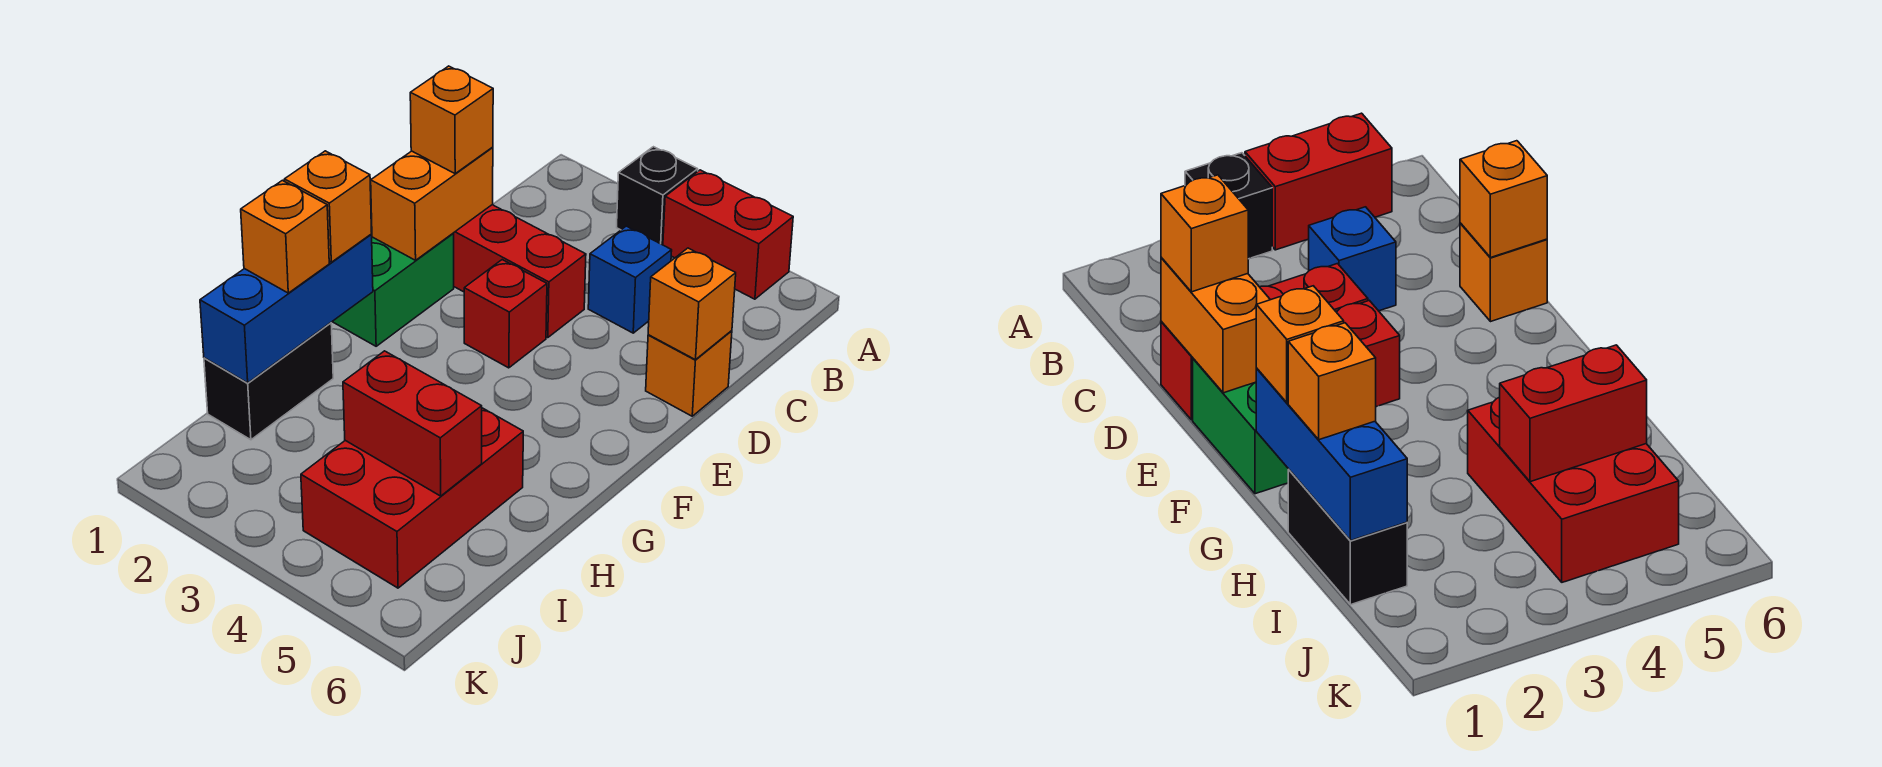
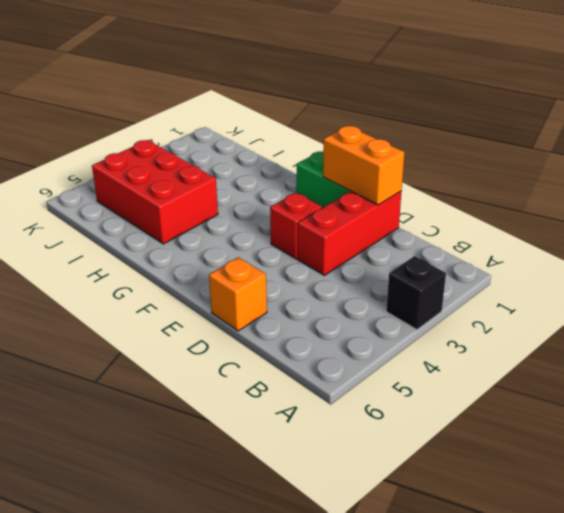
none -> red 1x2 brick [663,170,793,299]
none -> blue 1x1 brick [588,226,672,333]
none -> black 1x2 brick [204,323,333,440]

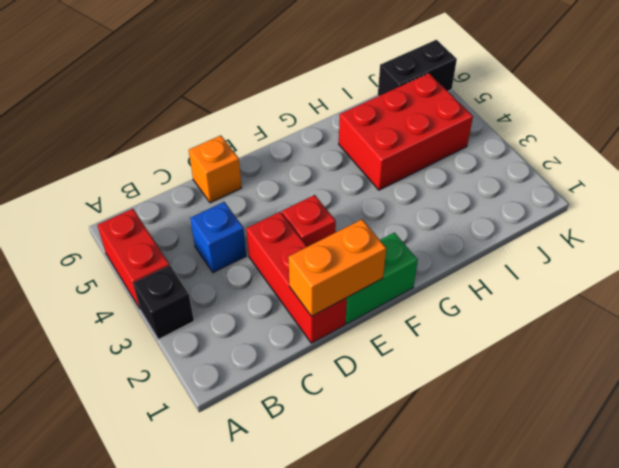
black 1x2 brick [378,40,457,96] -> black 1x2 brick moved to [204,323,333,440]
none -> orange 1x1 brick [648,248,736,360]
none -> blue 1x3 brick [200,235,373,383]
none -> red 1x2 brick [343,351,482,496]

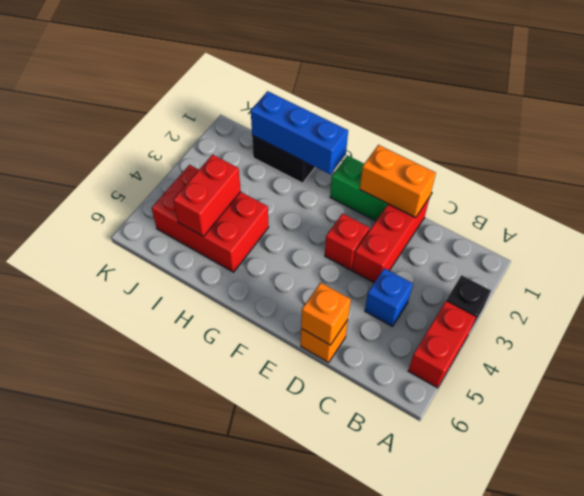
none -> orange 1x1 brick [410,66,493,174]
none -> orange 1x1 brick [284,151,372,262]
none -> orange 1x1 brick [241,180,329,293]

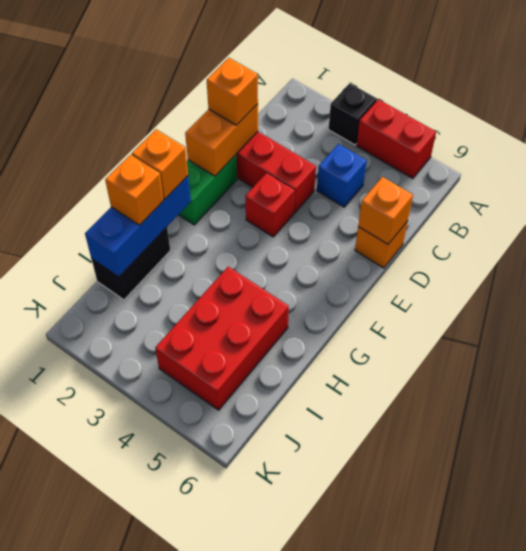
none -> red 1x2 brick [343,351,482,496]

